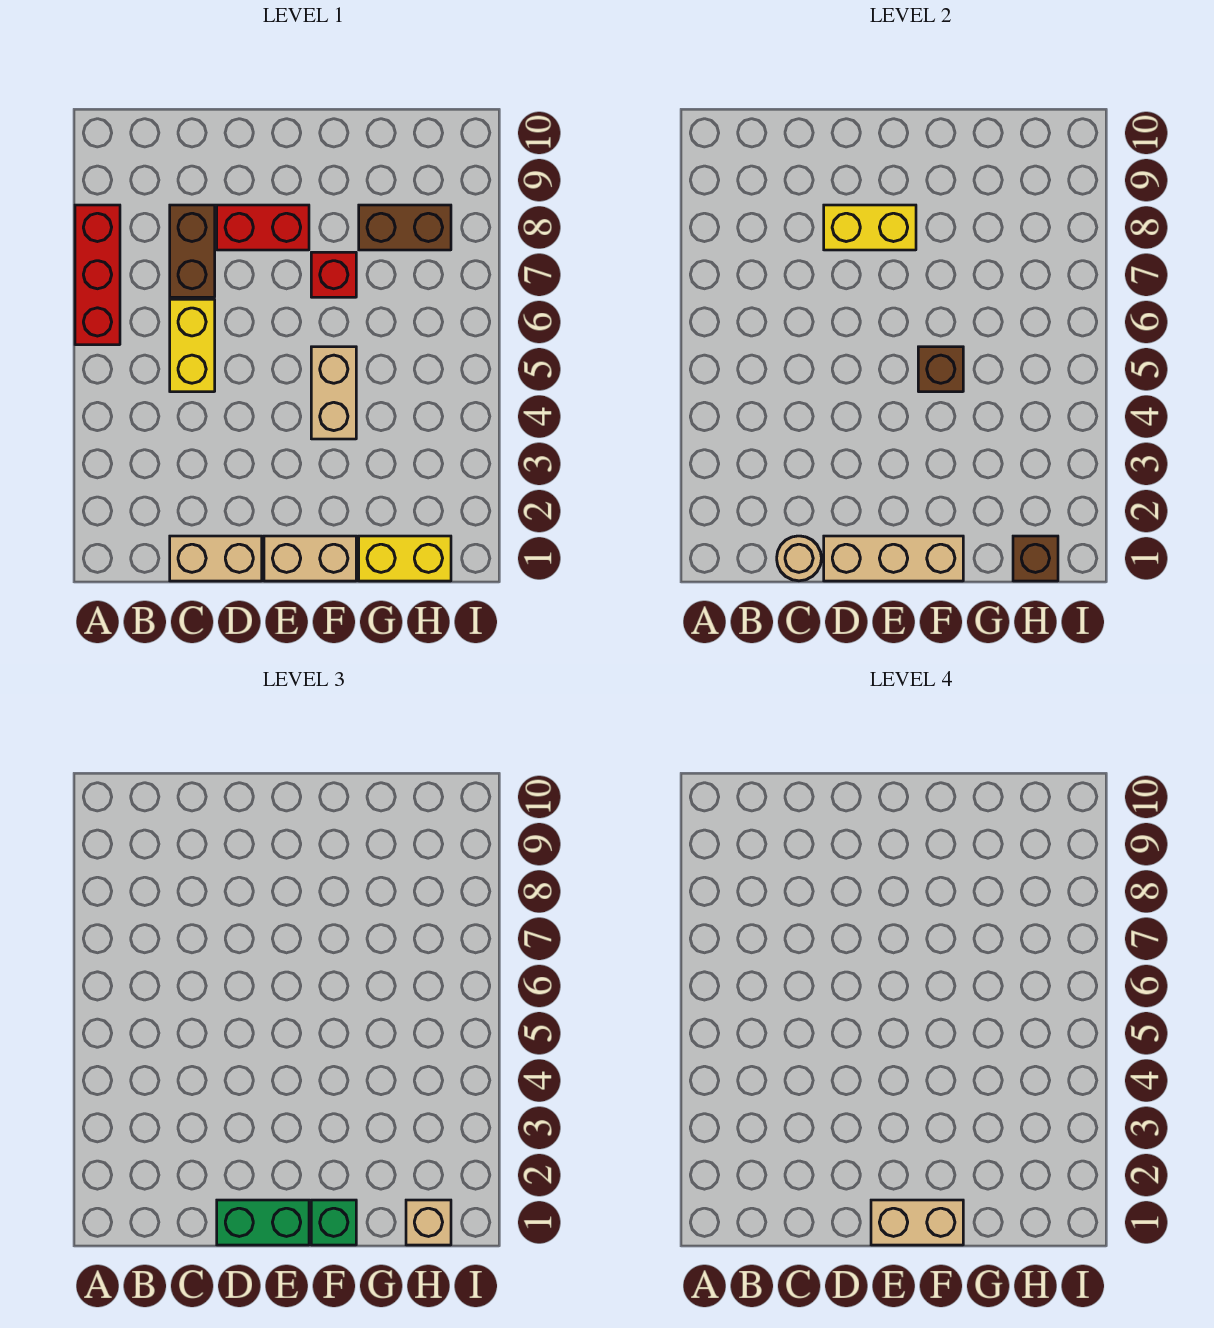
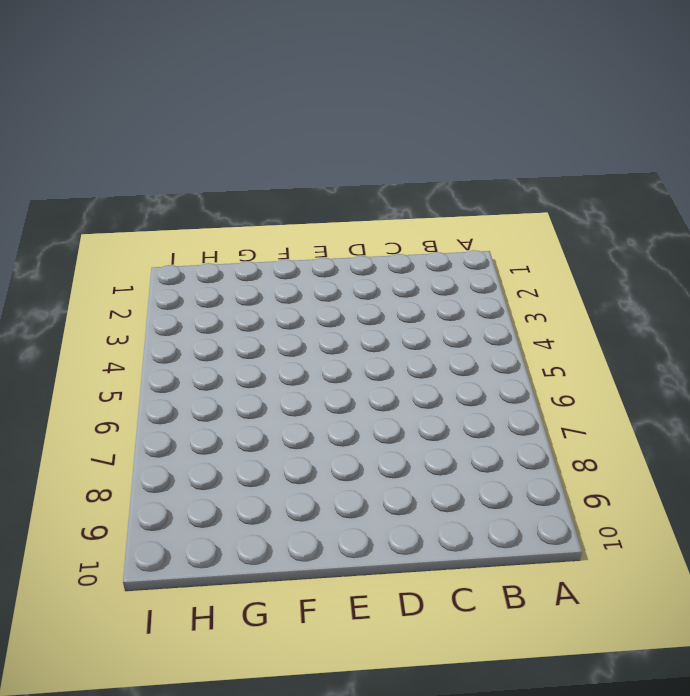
none -> red 1x3 brick [75,205,120,345]
none -> tan 1x2 brick [170,536,262,581]
none -> yellow 1x2 brick [170,299,215,392]

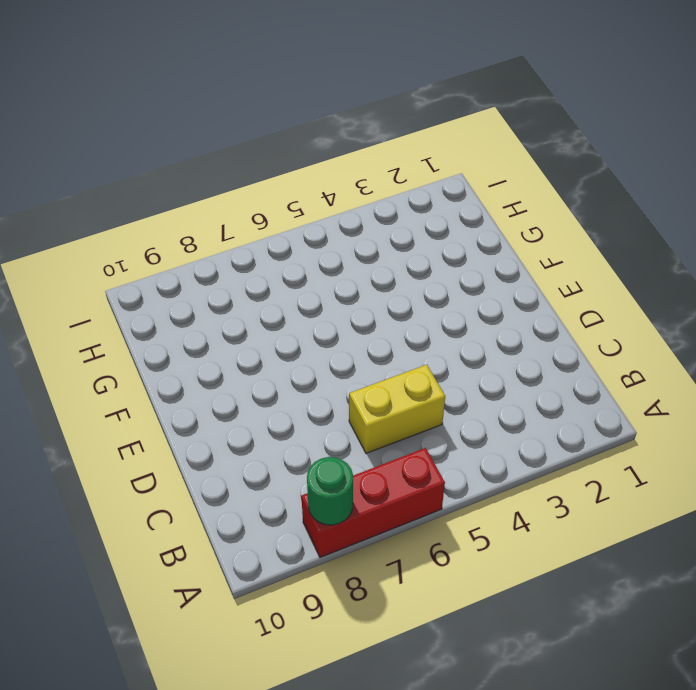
green 1x1 round brick [307,457,353,525] -> none
none -> tan 1x2 brick [170,536,262,581]
none -> brown 1x2 brick [170,205,215,297]
none -> red 1x2 brick [217,205,309,250]

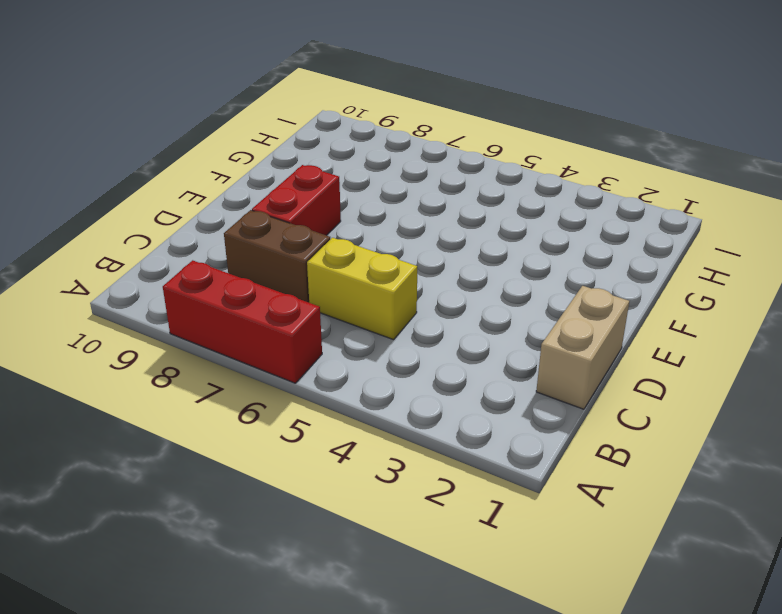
none -> tan 1x2 brick [264,536,356,581]
none -> tan 1x2 brick [311,347,356,439]
none -> red 1x1 brick [311,252,356,297]

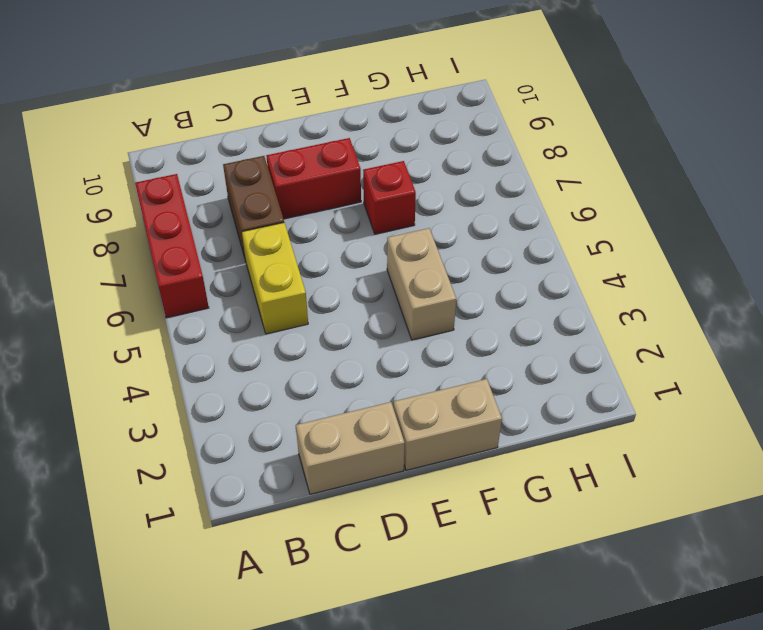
none -> yellow 1x2 brick [359,536,451,581]
none -> brown 1x2 brick [359,205,451,250]
none -> tan 1x1 round brick [777,536,822,581]

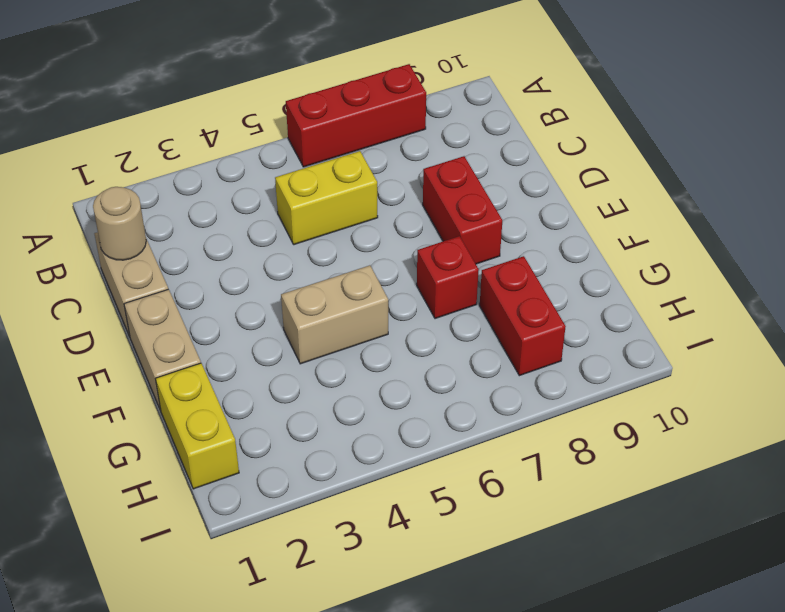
red 1x2 brick [480,256,566,376] -> brown 1x2 brick [359,205,451,250]
none -> brown 1x2 brick [170,205,215,297]
none -> tan 1x3 brick [824,536,963,581]
none -> yellow 1x2 brick [824,205,916,250]

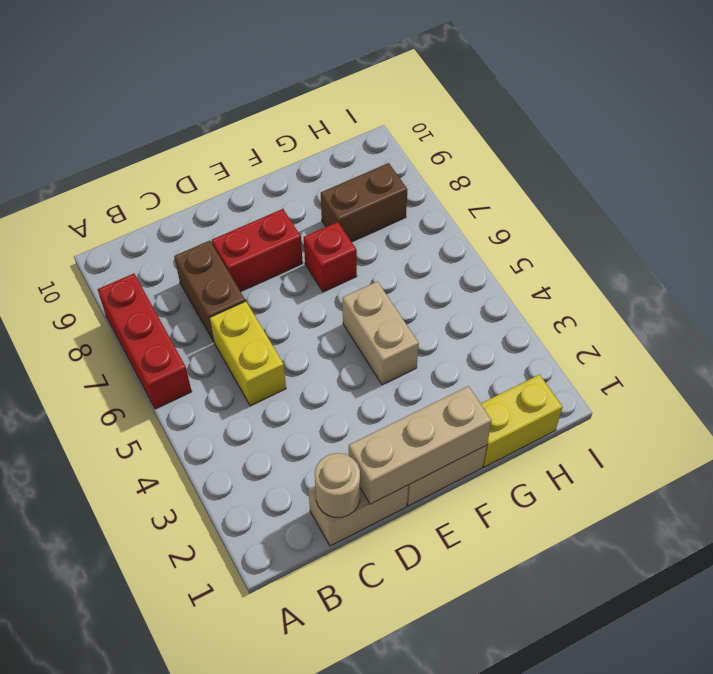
none -> yellow 1x2 brick [824,205,916,250]
none -> brown 1x1 brick [918,347,963,392]
none -> brown 1x1 brick [1013,536,1058,581]

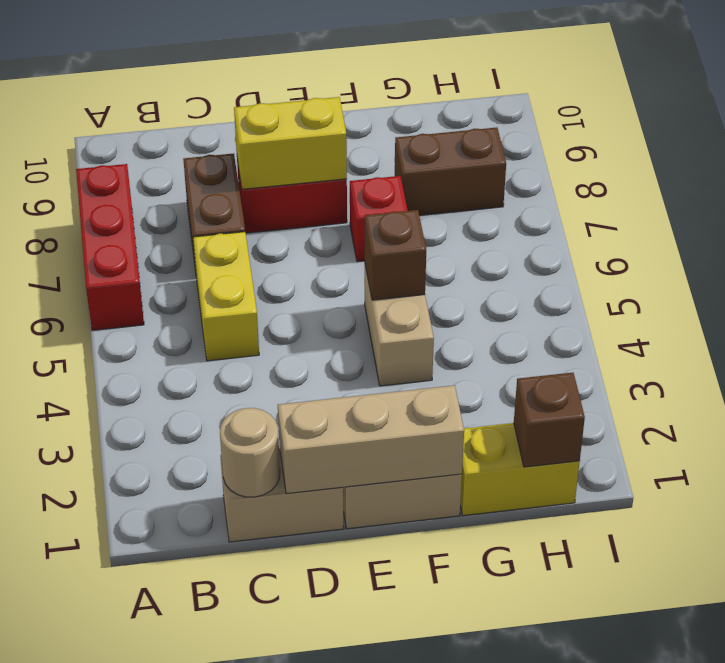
none -> green 1x2 brick [217,1200,309,1245]
none -> green 1x1 brick [311,1200,356,1245]
none -> tan 1x1 brick [406,1200,451,1245]

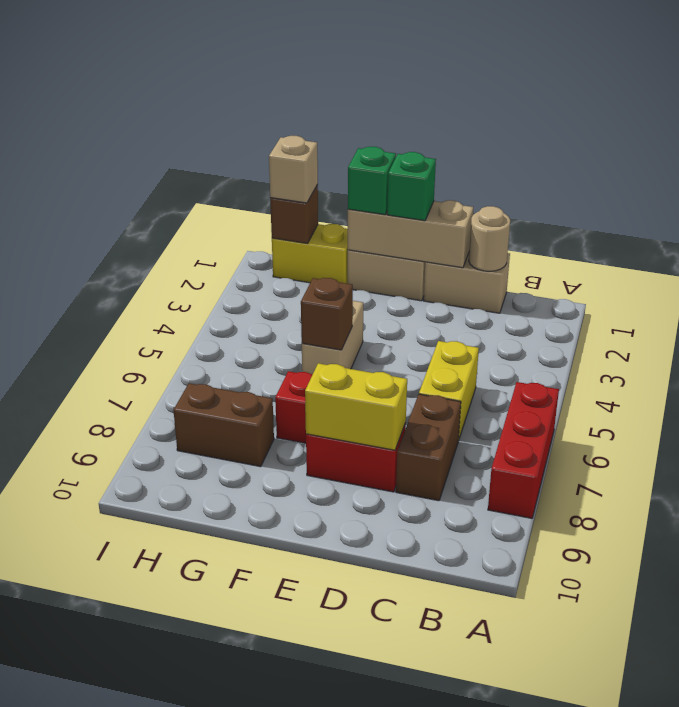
green 1x1 brick [387,152,436,221] -> green 1x2 brick [217,1200,309,1245]
none -> tan 1x2 brick [871,1200,963,1245]

